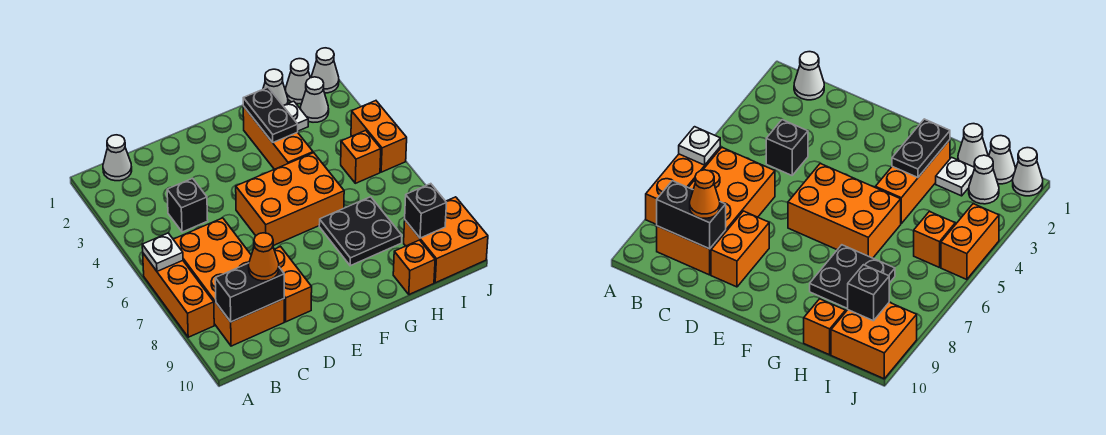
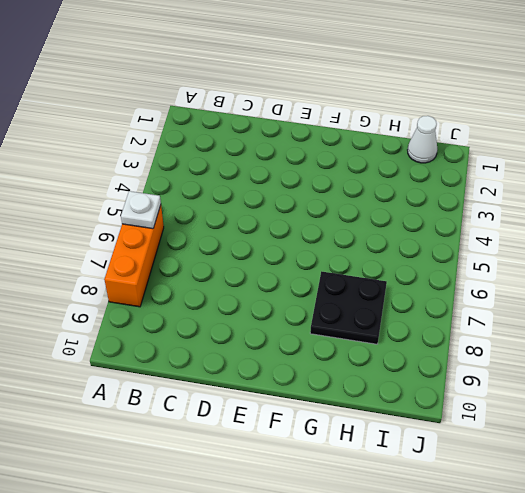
none -> white 1x1 cone [103,135,132,181]
none -> orange 2x4 brick [173,218,284,346]
none -> black 1x1 brick [167,178,208,232]

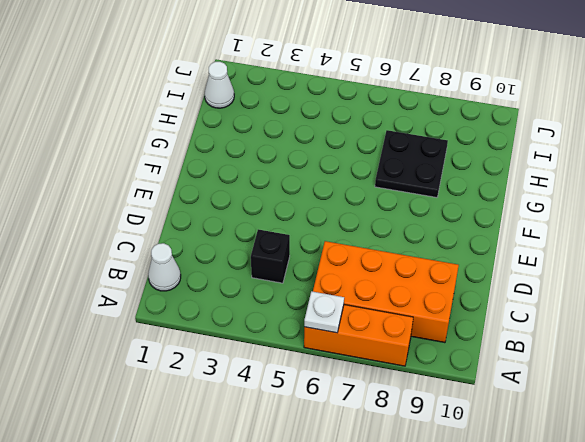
none -> orange 1x2 brick [274,247,312,322]
none -> orange 2x3 brick [236,153,344,246]
none -> orange 1x3 brick [243,106,313,169]

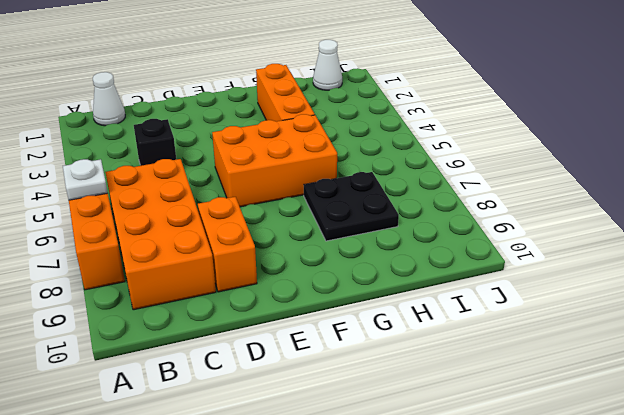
none -> white 1x1 cone [263,69,288,106]
none -> white 1x1 plate [284,101,308,131]
none -> orange 1x1 brick [393,240,435,295]

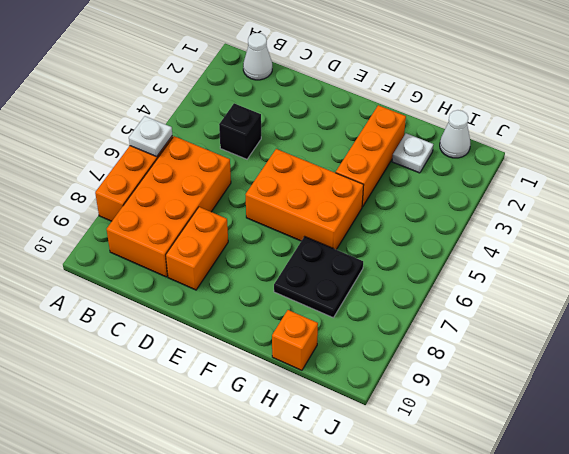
none -> white 1x1 cone [263,69,288,106]
none -> white 1x1 cone [300,77,329,122]
none -> orange 1x1 brick [341,130,381,183]

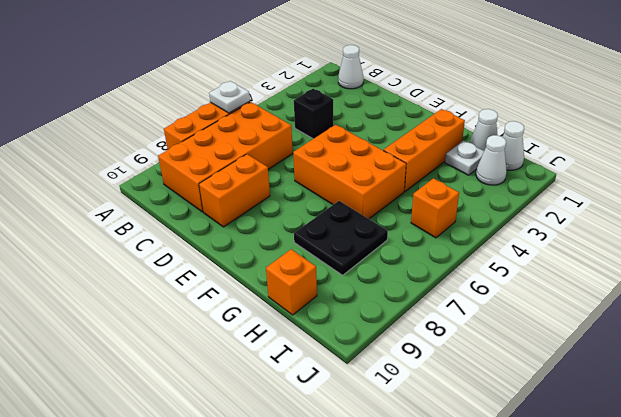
none -> orange 2x2 brick [404,197,488,283]
none -> white 1x1 cone [311,48,339,93]
none -> orange 1x2 brick [351,101,407,172]

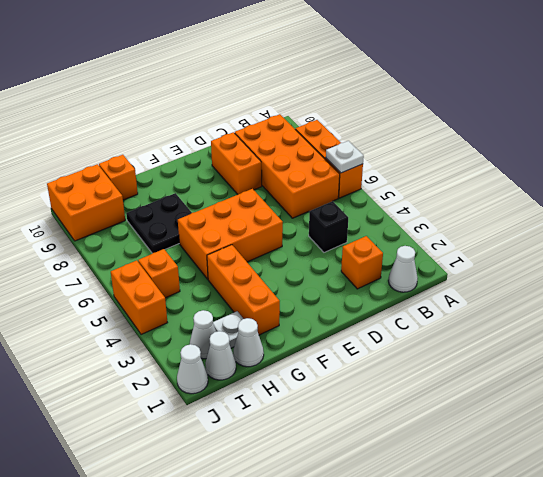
orange 1x1 brick [341,236,383,289] -> none
none -> black 1x2 brick [215,263,284,322]
none -> black 1x2 plate [243,87,298,142]
none -> black 1x1 brick [405,184,447,238]

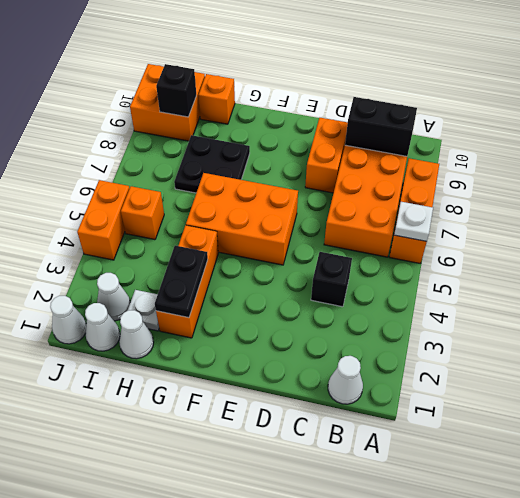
none -> orange 1x1 cone [249,233,279,281]

